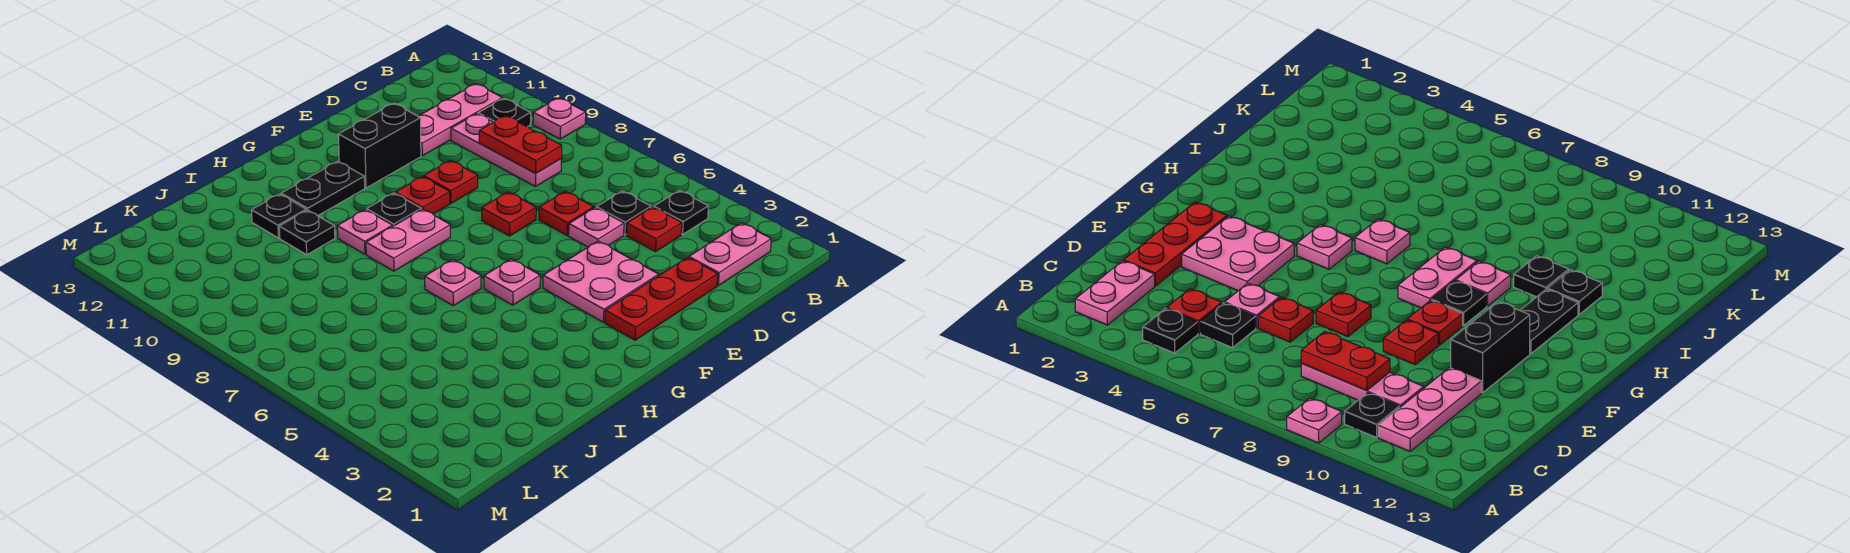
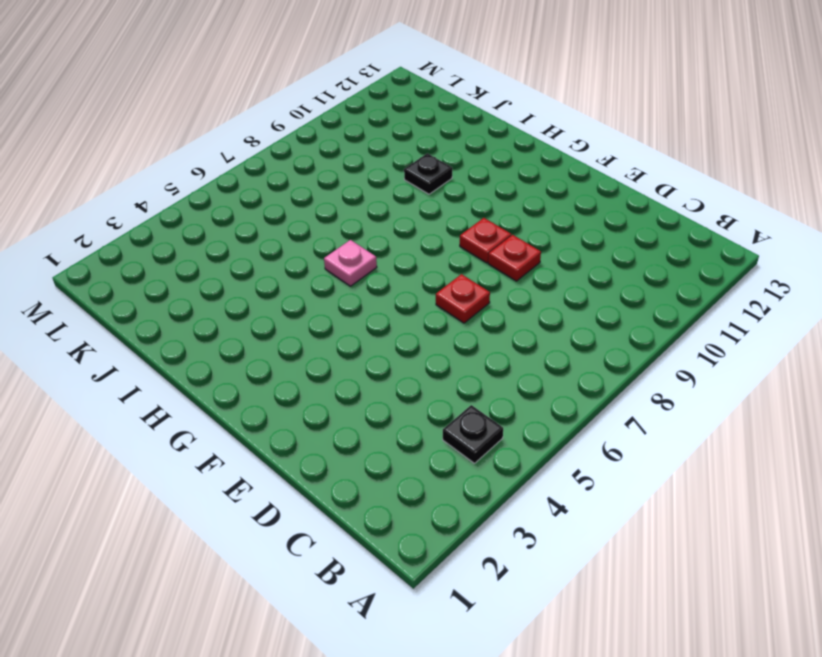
none -> pink 1x1 plate [533,98,586,139]
none -> pink 1x2 plate [689,223,771,285]
none -> black 1x1 plate [478,98,531,127]

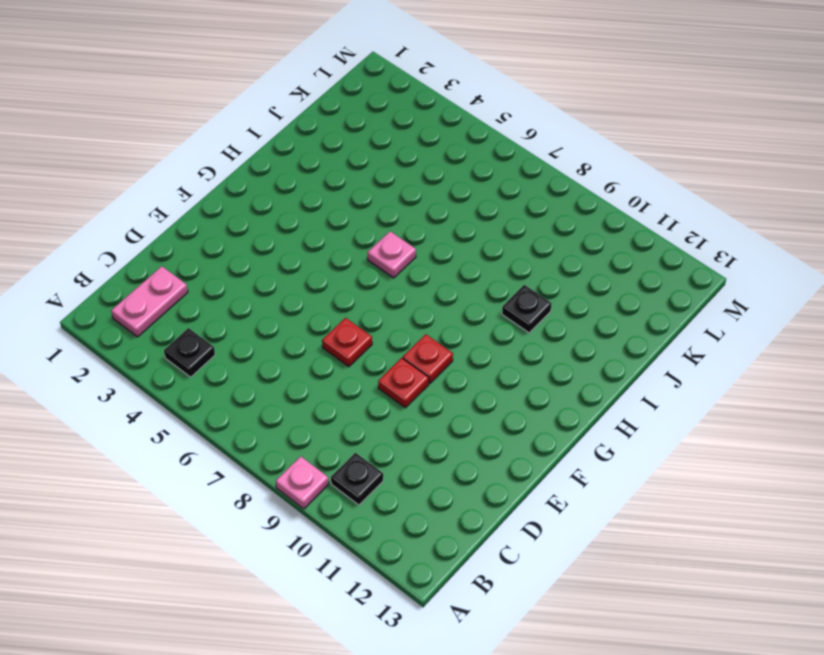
none -> pink 1x3 plate [418,84,502,156]
none -> red 1x1 plate [626,207,682,252]
none -> black 1x1 plate [596,191,651,235]

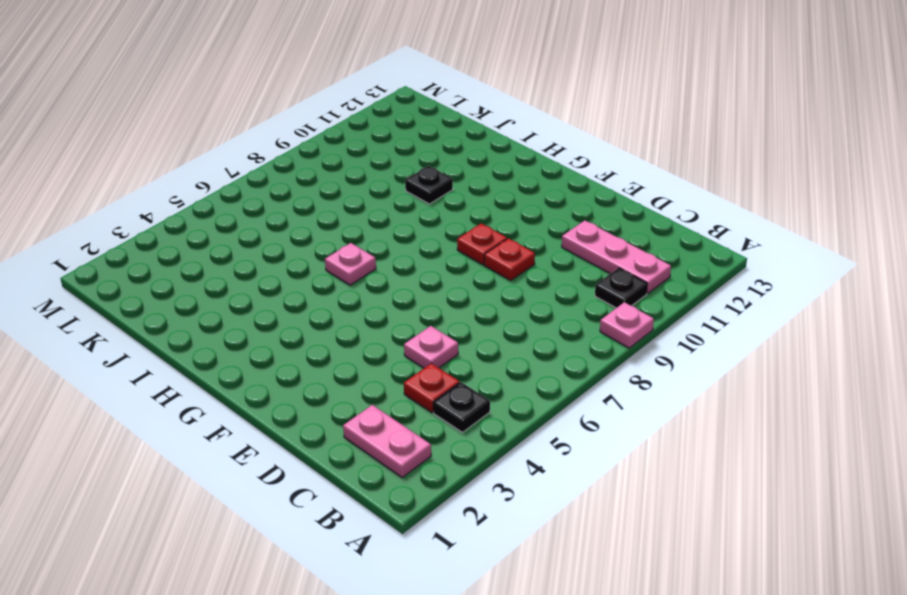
none -> black 1x1 plate [596,191,651,235]
none -> pink 1x3 plate [451,114,562,186]
none -> red 1x3 plate [605,257,718,340]

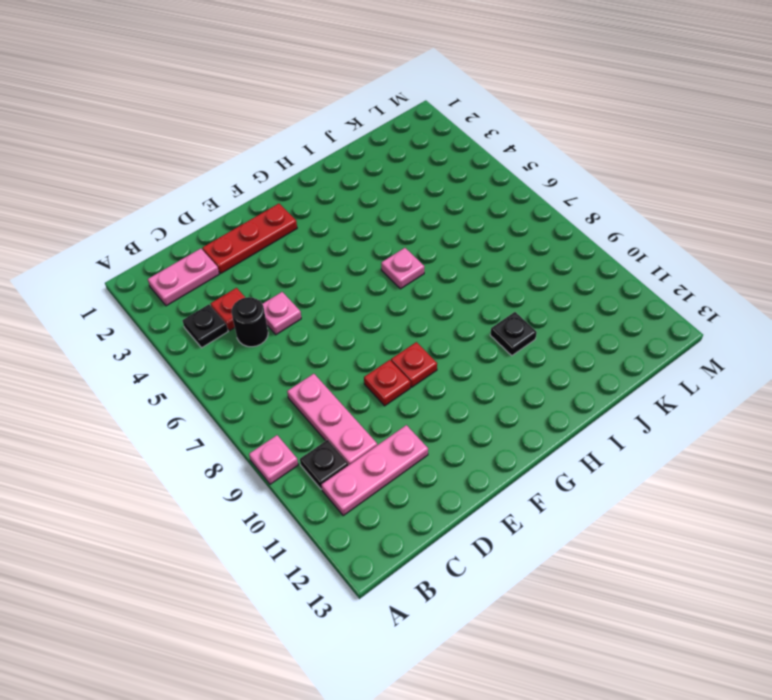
black 1x1 round brick [231,297,268,347] -> black 1x1 plate [596,191,651,235]
none -> red 1x1 plate [539,191,594,235]
none -> pink 2x2 plate [543,241,659,322]
none -> red 1x1 plate [482,192,536,236]

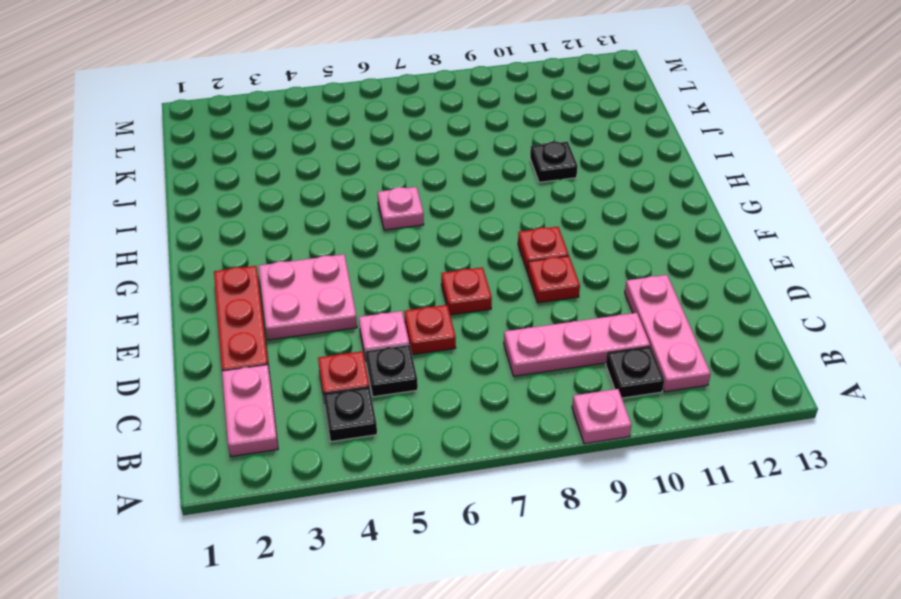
none -> black 1x2 brick [338,103,421,188]
none -> pink 1x1 plate [484,259,540,305]
none -> pink 1x2 plate [366,209,450,271]

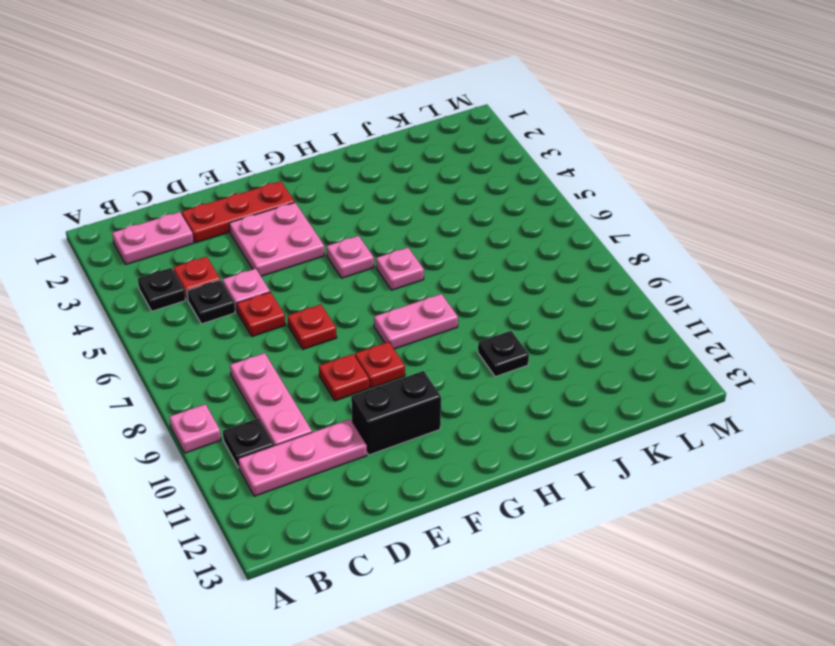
none -> black 1x1 plate [367,193,421,226]
none -> black 1x2 plate [281,161,365,216]
none -> pink 1x1 plate [337,210,393,254]

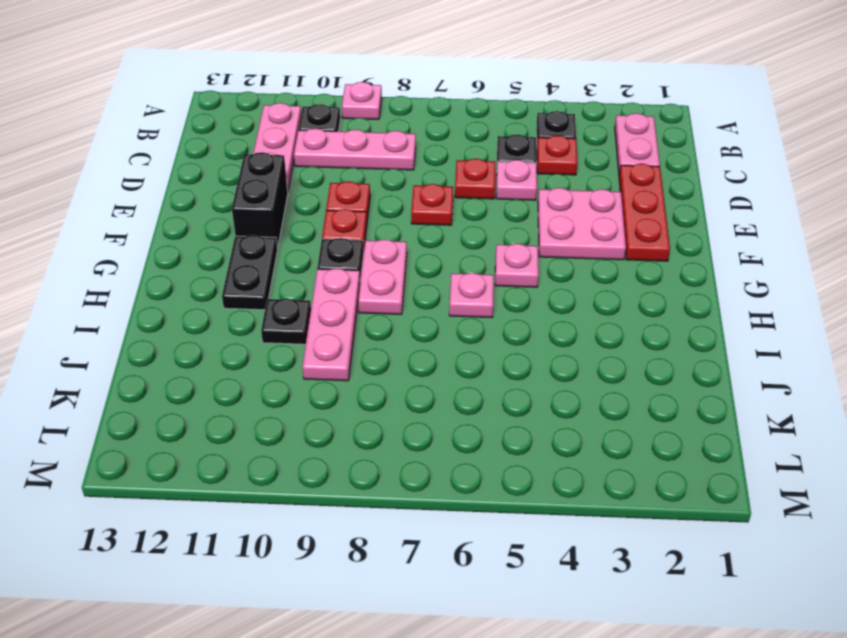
pink 1x3 plate [302,268,360,381] -> pink 1x1 plate [337,210,393,254]
none -> black 1x1 plate [252,194,306,238]
none -> red 1x2 plate [479,116,562,173]

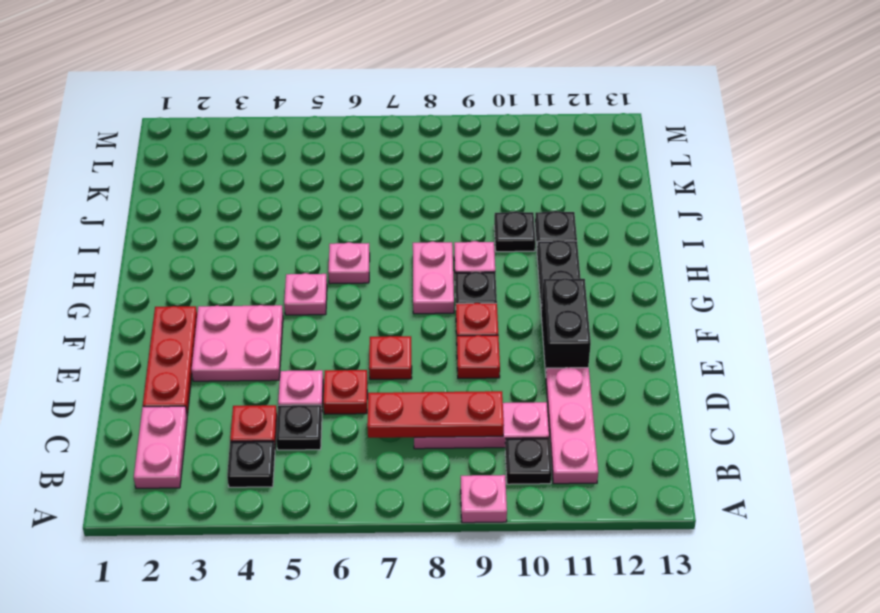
red 1x3 plate [367,391,504,438] -> red 1x2 plate [479,116,562,173]

